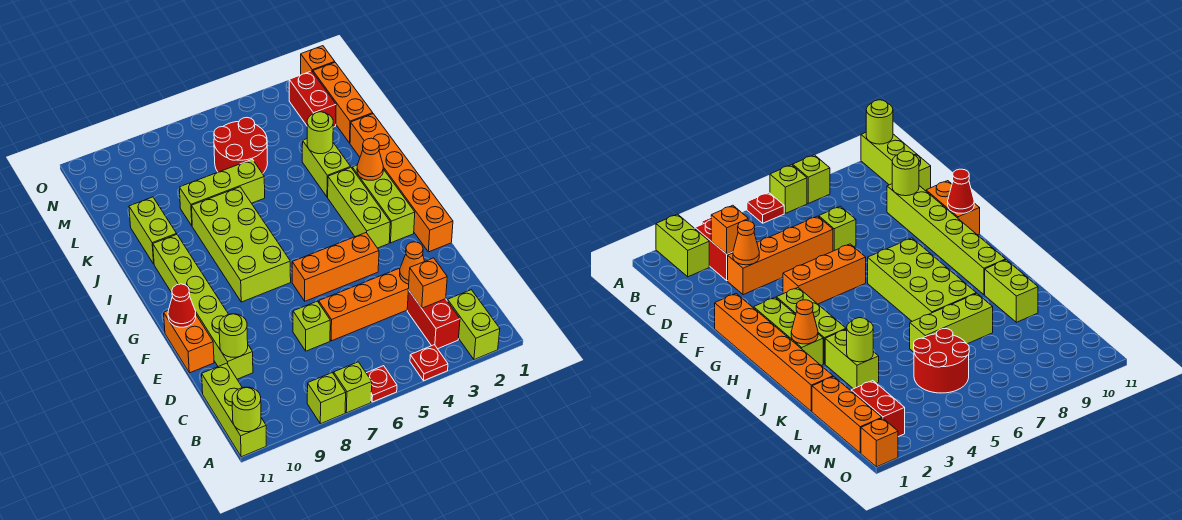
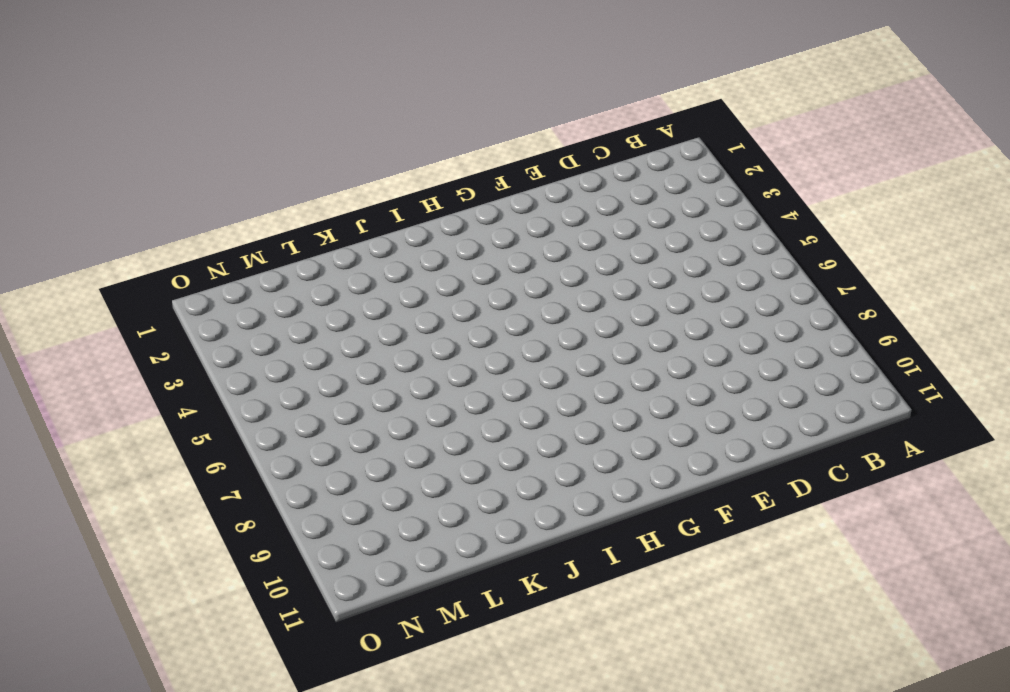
none -> lime 1x2 brick [448,290,500,360]
none -> red 1x1 plate [410,345,448,381]
none -> red 1x1 plate [366,366,397,402]
none -> lime 1x1 brick [334,362,372,413]

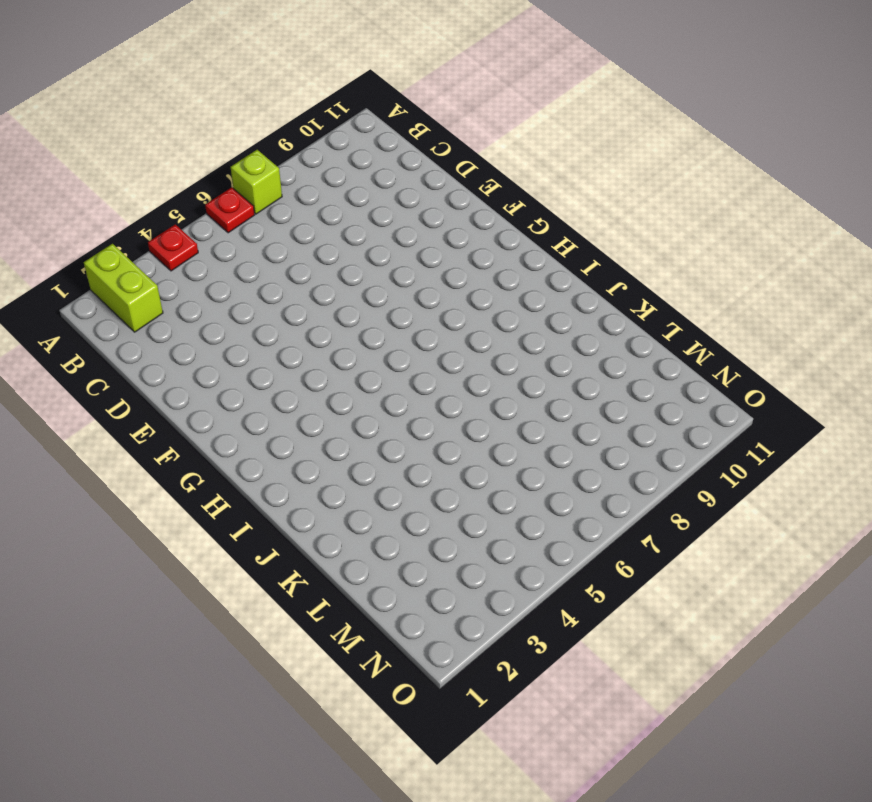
none -> lime 1x1 brick [307,373,346,424]
none -> lime 1x3 brick [202,363,266,457]
none -> red 1x2 brick [407,290,460,349]
none -> orange 1x4 brick [319,268,409,341]

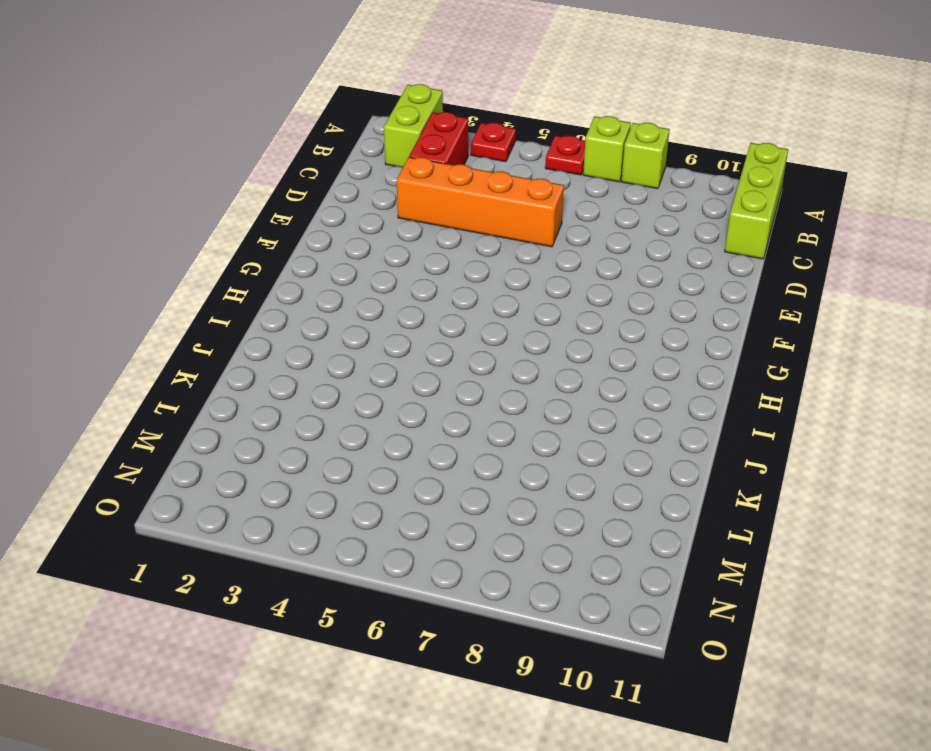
none -> lime 1x1 brick [293,301,330,351]
none -> lime 1x6 brick [153,235,253,379]
none -> orange 1x2 brick [164,311,214,373]
none -> orange 1x6 brick [350,114,453,252]

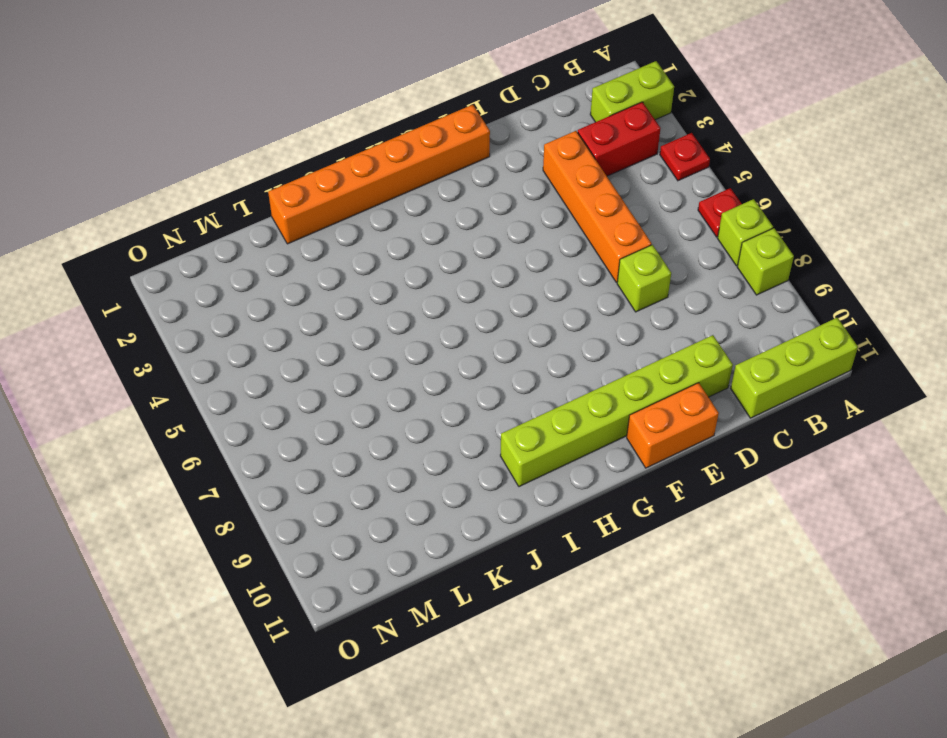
none -> orange 1x3 brick [292,233,379,301]
none -> lime 1x3 brick [352,165,415,243]
none -> lime 1x3 brick [328,168,390,248]
none -> lime 2x4 brick [192,187,291,302]

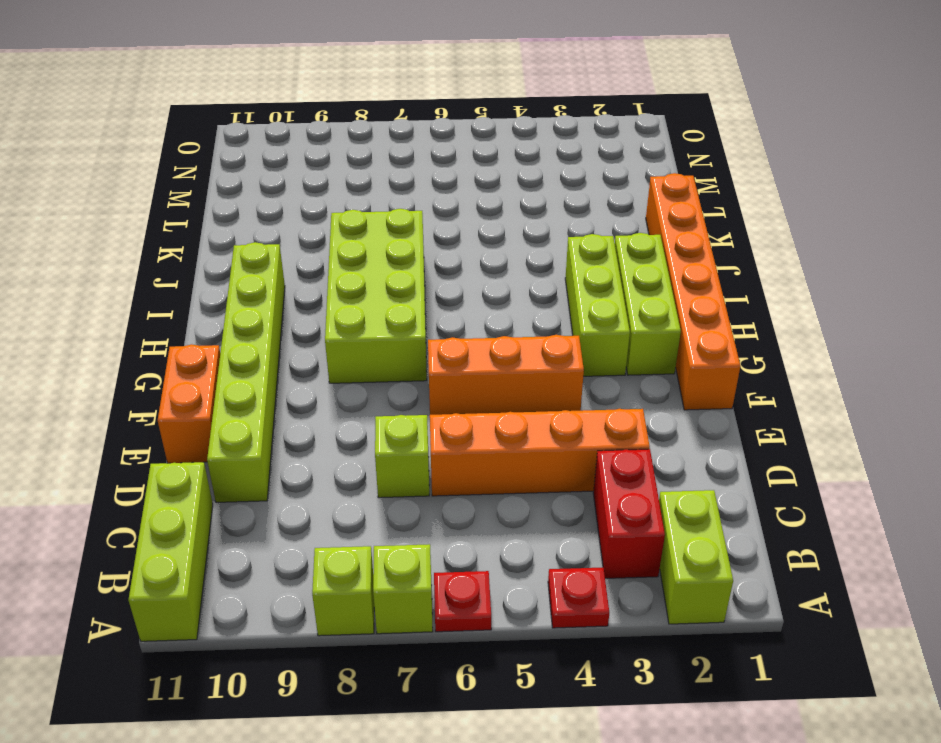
none -> lime 1x2 brick [302,139,351,197]
none -> lime 1x2 brick [129,197,177,264]
none -> lime 1x3 brick [179,159,265,226]
none -> orange 1x3 brick [313,63,373,143]

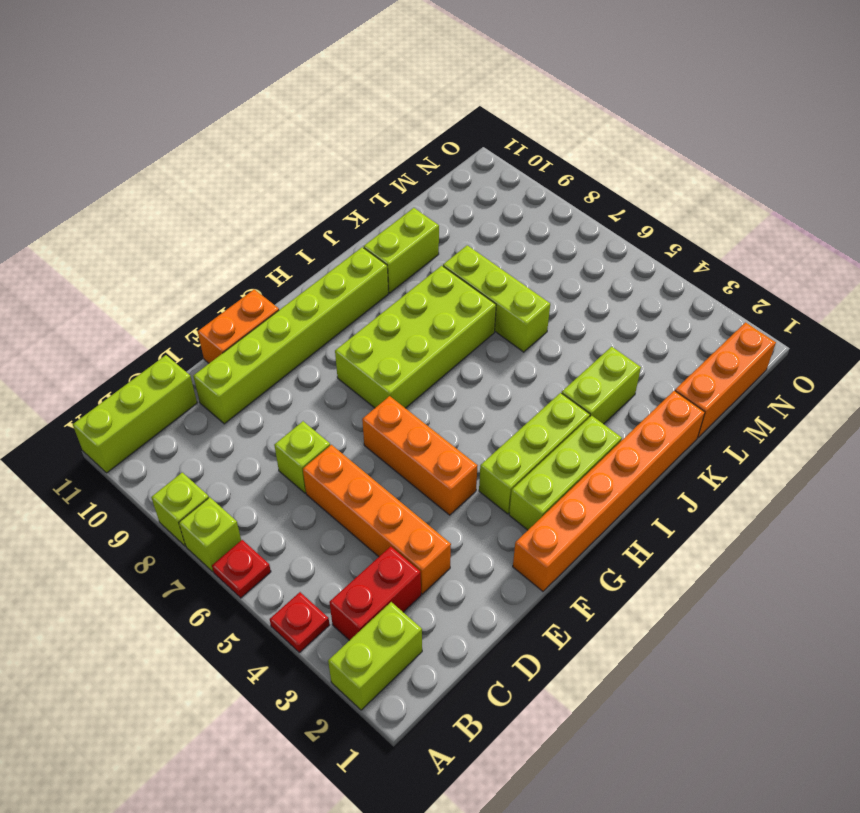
none -> red 2x2 round brick [214,118,268,174]
none -> red 1x2 brick [289,71,336,127]
none -> orange 1x1 brick [301,46,335,75]
none -> lime 1x1 round brick [232,387,261,432]

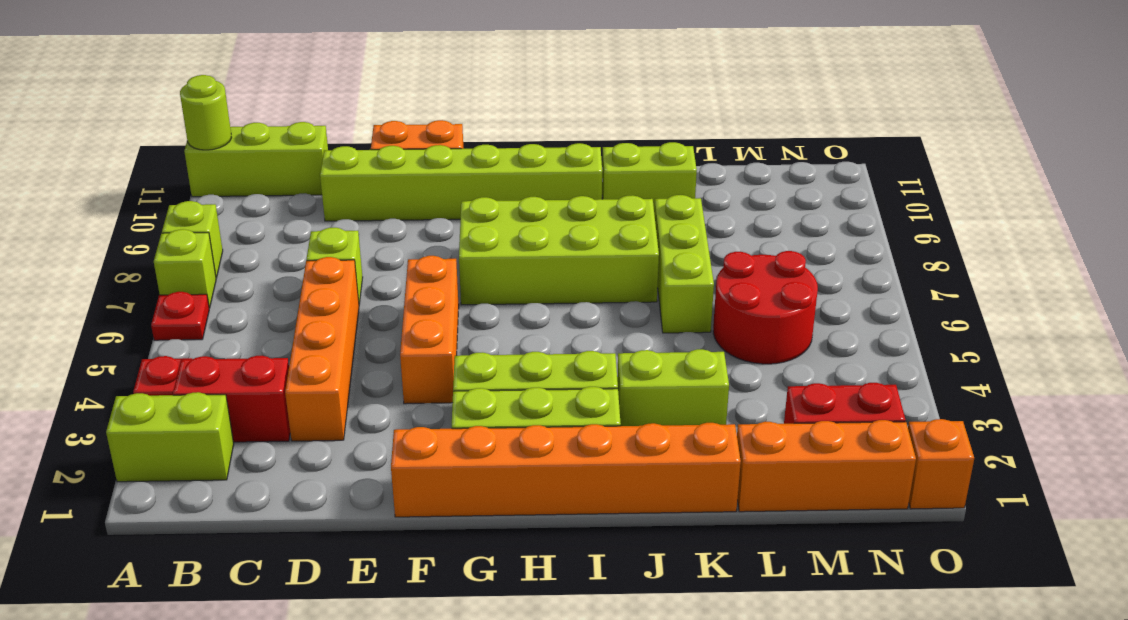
none -> orange 1x1 brick [408,258,447,308]
none -> orange 1x1 cone [400,242,425,284]
none -> lime 1x1 round brick [219,314,248,357]
none -> red 1x1 cone [168,284,196,327]

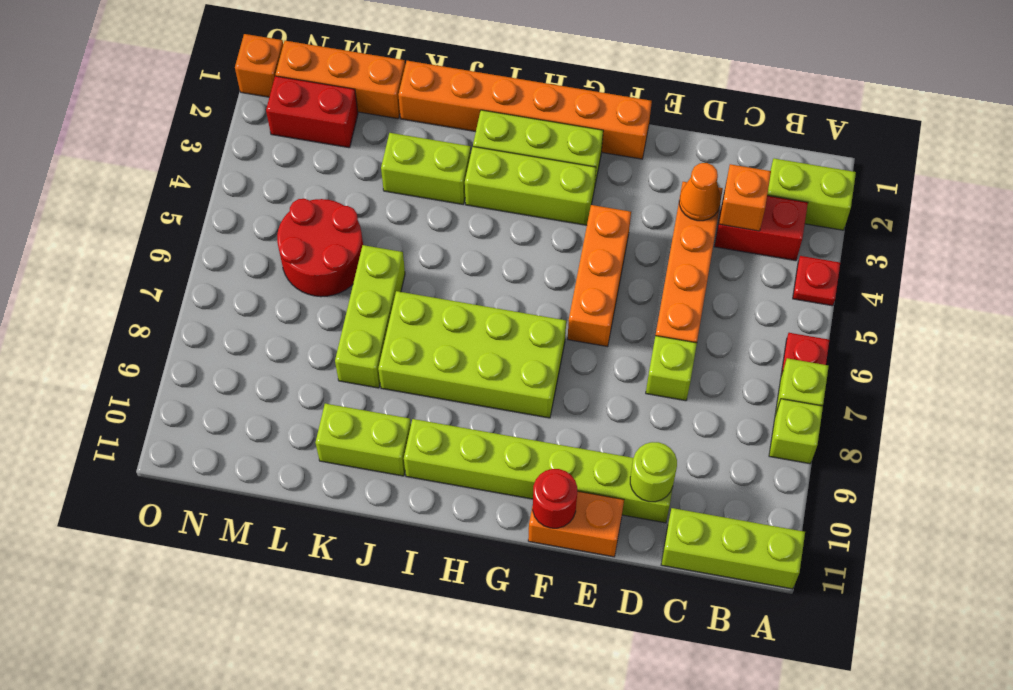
red 1x1 round brick [533,469,577,528] -> red 1x1 cone [168,284,196,327]
none -> lime 1x1 round brick [232,387,261,432]
none -> orange 1x1 cone [357,138,383,180]
none -> lime 1x1 round brick [307,112,333,154]

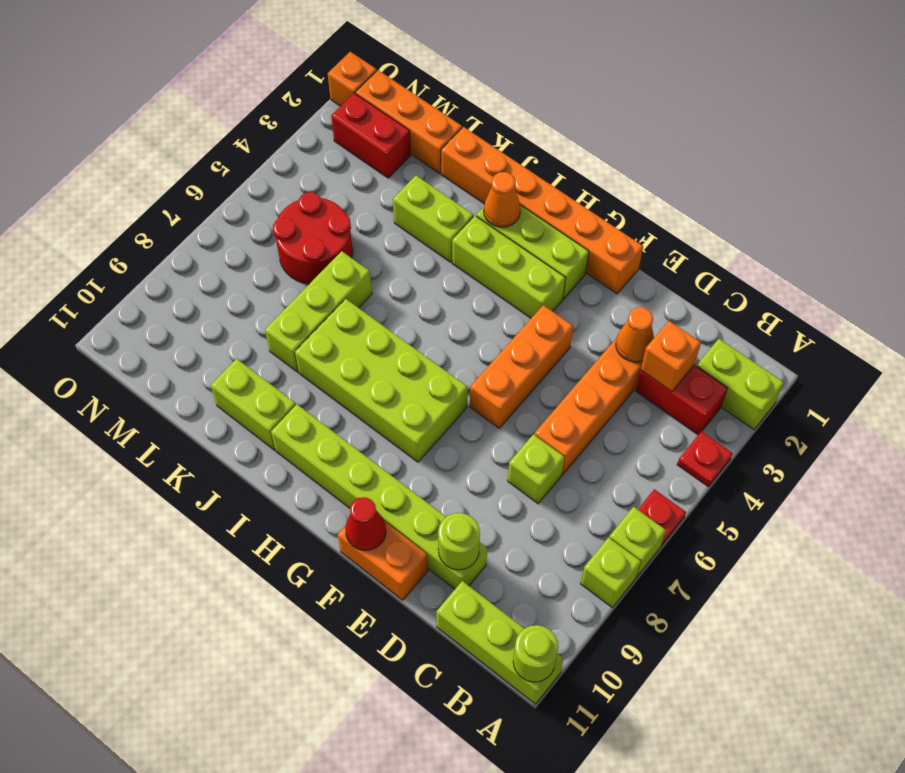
none -> lime 1x1 round brick [307,112,333,154]

